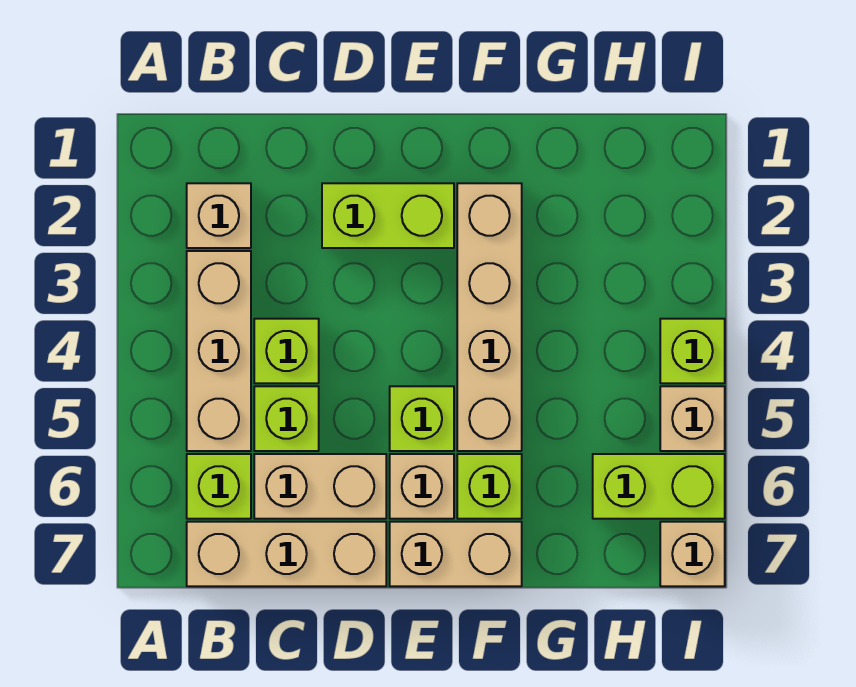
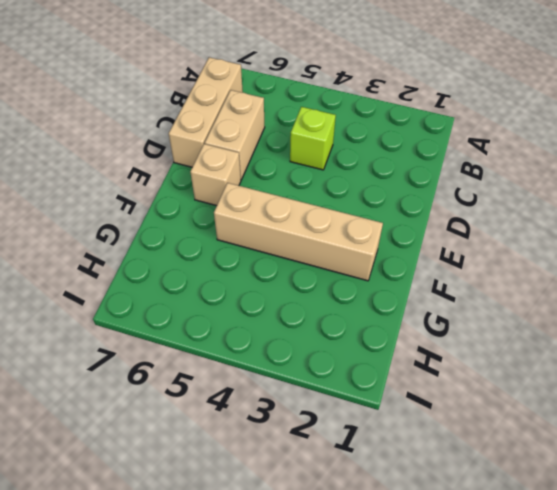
none -> tan 1x1 brick [187,183,251,248]
none -> tan 1x3 brick [187,251,251,451]
none -> lime 1x1 brick [187,454,251,519]

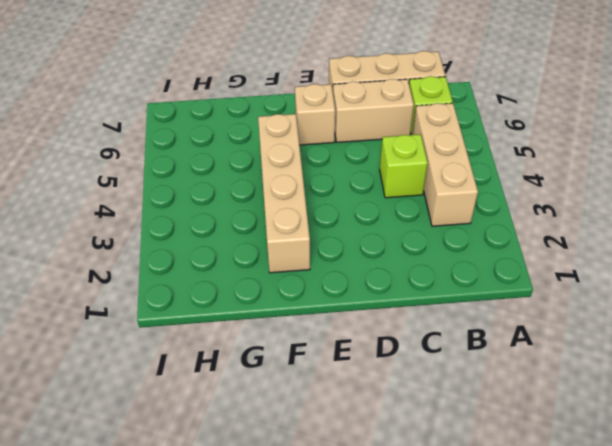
none -> tan 1x1 brick [187,183,251,248]
none -> lime 1x1 brick [254,386,319,451]
none -> lime 1x2 brick [322,183,454,248]

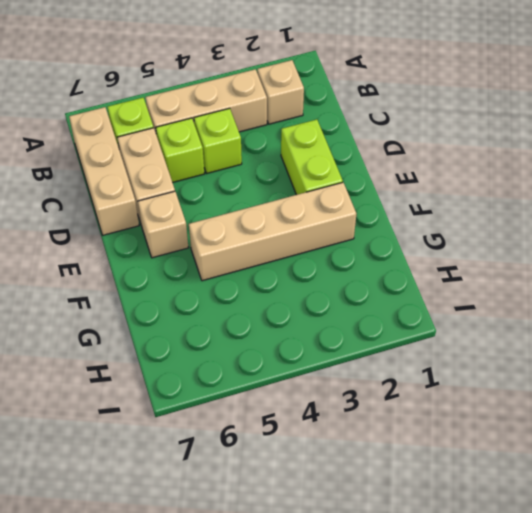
none -> lime 1x1 brick [390,386,454,451]
none -> tan 1x2 brick [390,522,522,586]
none -> lime 1x1 brick [457,454,522,519]

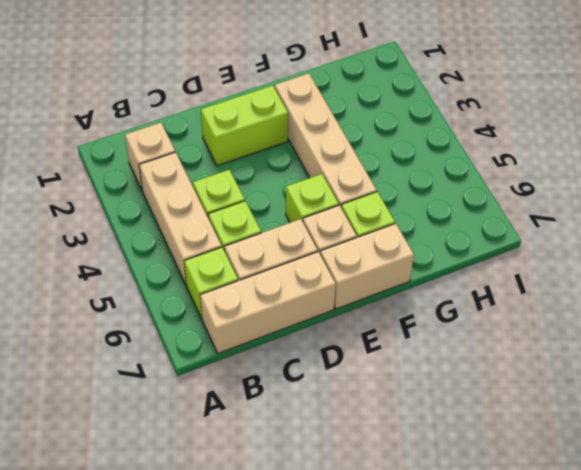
none -> lime 1x2 brick [593,454,725,519]
none -> lime 1x1 brick [660,319,725,383]
none -> tan 1x1 brick [660,386,725,451]

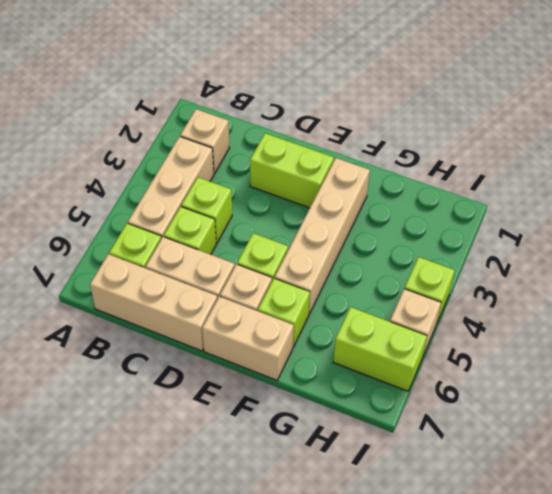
none -> tan 1x1 brick [660,522,725,586]

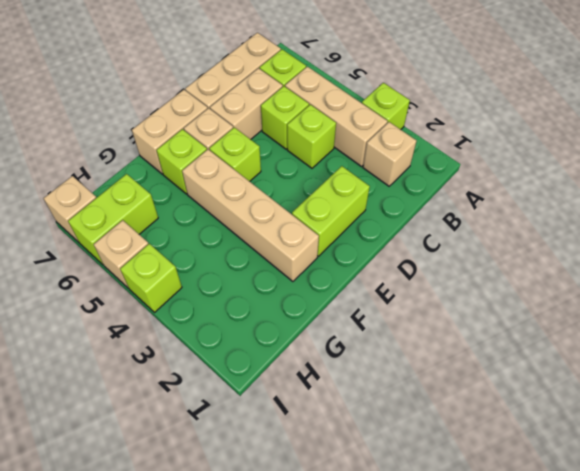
lime 1x1 brick [362,83,410,130] -> none

